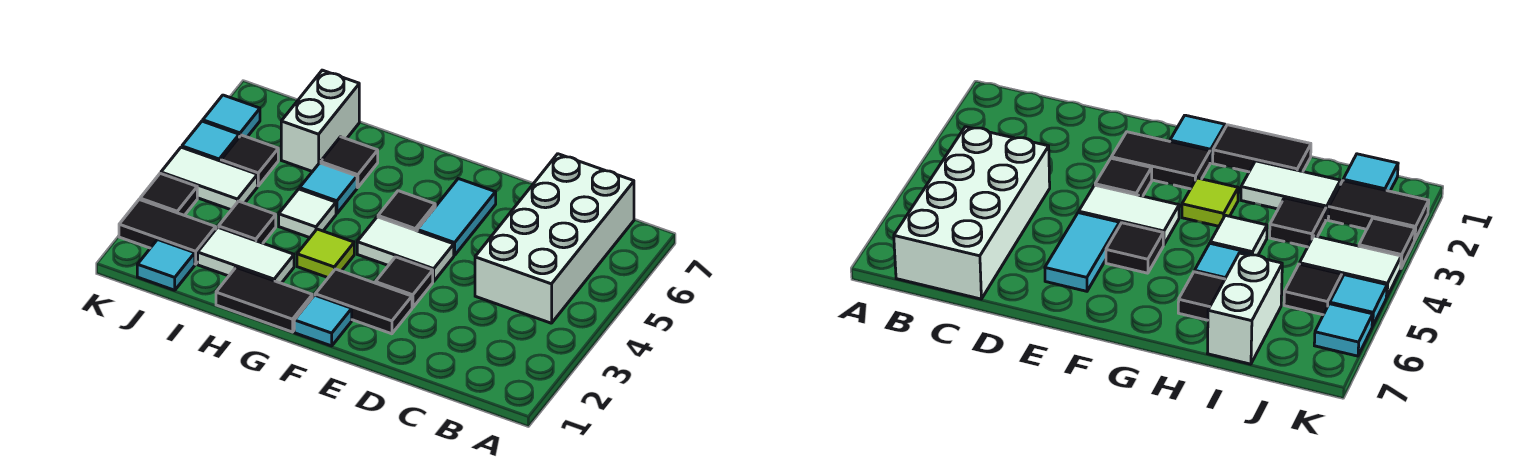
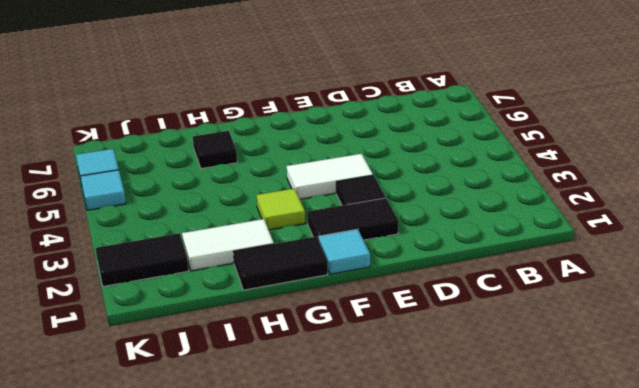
none -> white 2x4 brick [475,154,634,323]
none -> cyan 1x2 tile [417,179,496,255]
none -> black 1x1 tile [378,191,435,231]

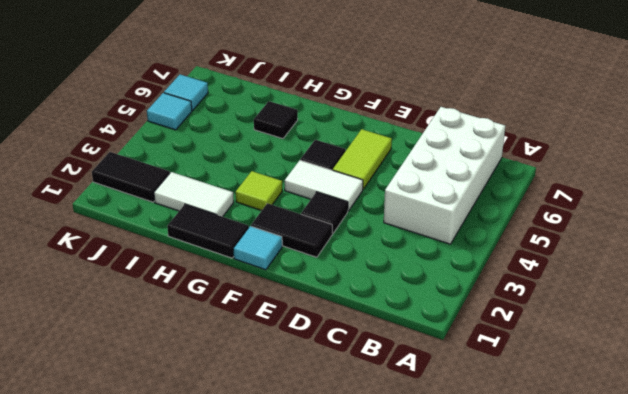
lime 1x2 tile [333,129,392,189] -> cyan 1x2 tile [417,179,496,255]
none -> white 1x1 tile [279,189,336,238]
none -> cyan 1x1 tile [300,163,357,214]
none -> black 1x1 tile [219,201,276,243]

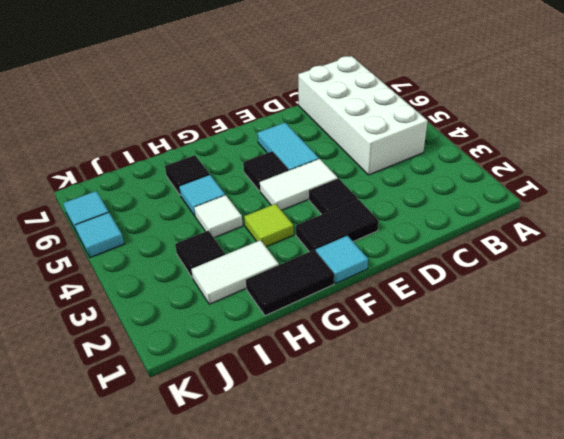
none -> white 1x2 brick [281,70,359,172]
none -> cyan 1x1 tile [137,240,195,290]
none -> black 1x2 tile [119,200,216,264]

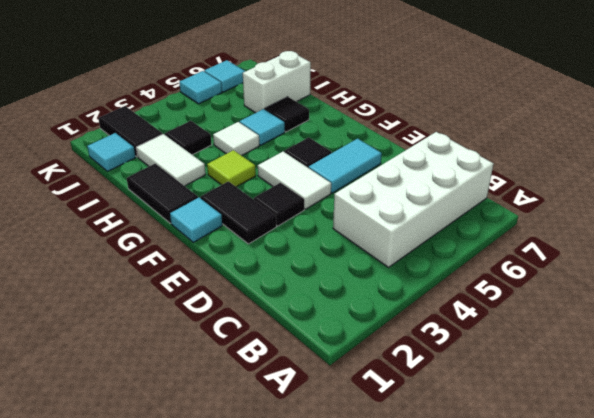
none -> white 1x2 tile [161,147,257,210]
none -> black 1x1 tile [221,135,278,186]
none -> black 1x1 tile [140,173,197,215]

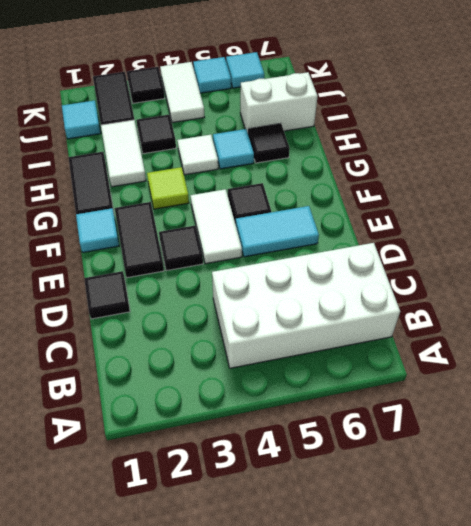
black 1x1 tile [84,271,130,319] -> black 1x1 tile moved to [221,135,278,186]

